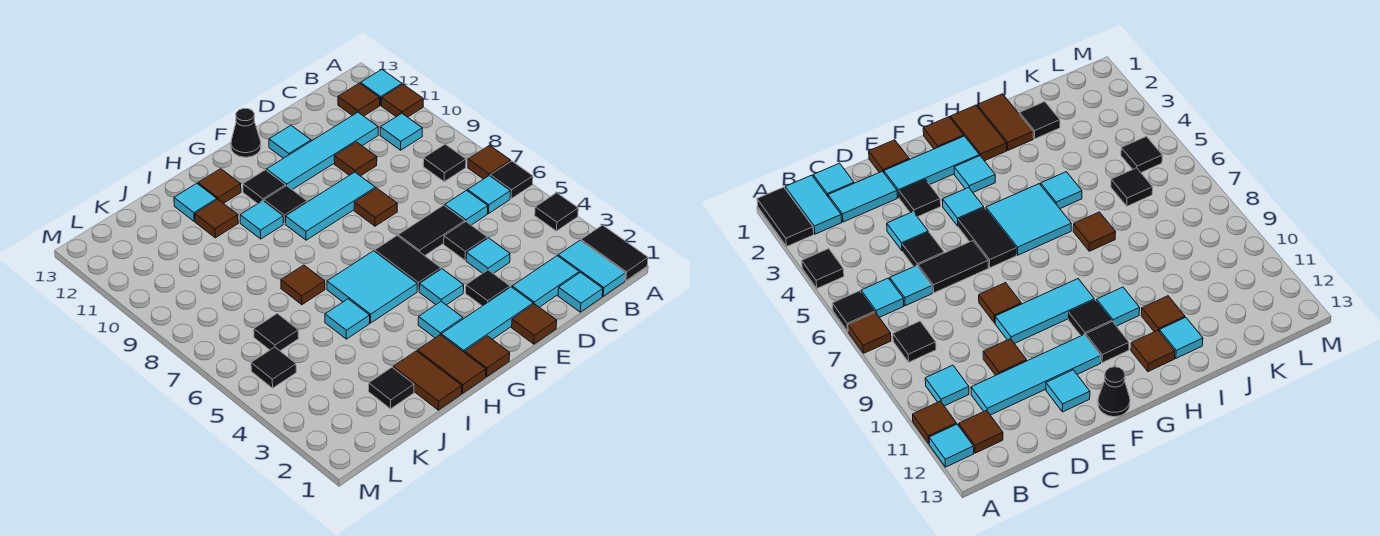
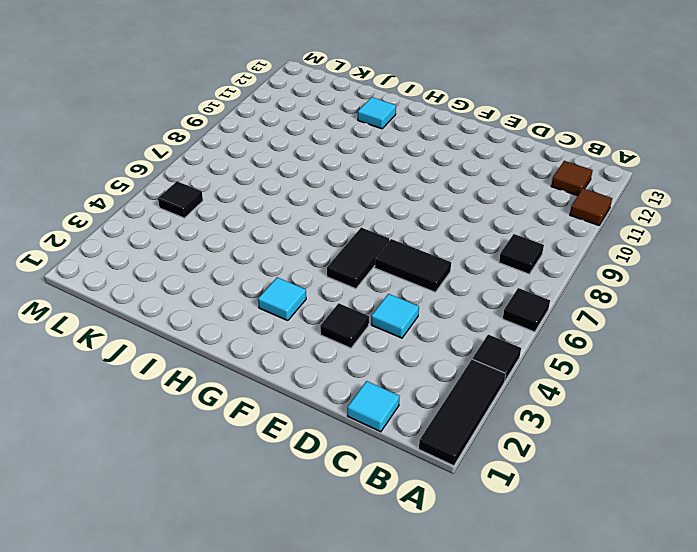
black 1x3 tile [419,359,506,466] -> black 1x2 tile [581,225,648,281]
none -> brown 1x1 tile [468,145,511,179]
none -> cyan 1x1 tile [361,70,402,105]
none -> cyan 1x2 tile [558,241,626,296]
none -> cyan 1x1 tile [468,176,510,214]

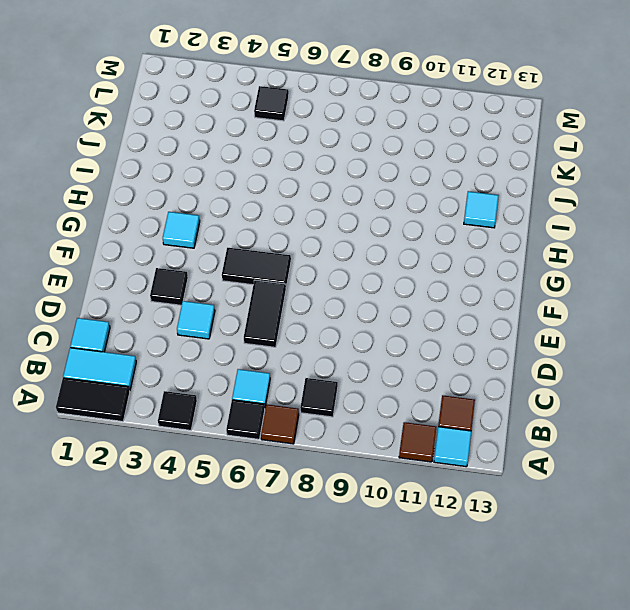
none -> cyan 1x1 tile [380,114,422,150]
none -> cyan 1x2 tile [512,256,579,307]
none -> cyan 1x1 tile [445,190,488,225]
none -> cyan 1x4 tile [267,112,378,190]

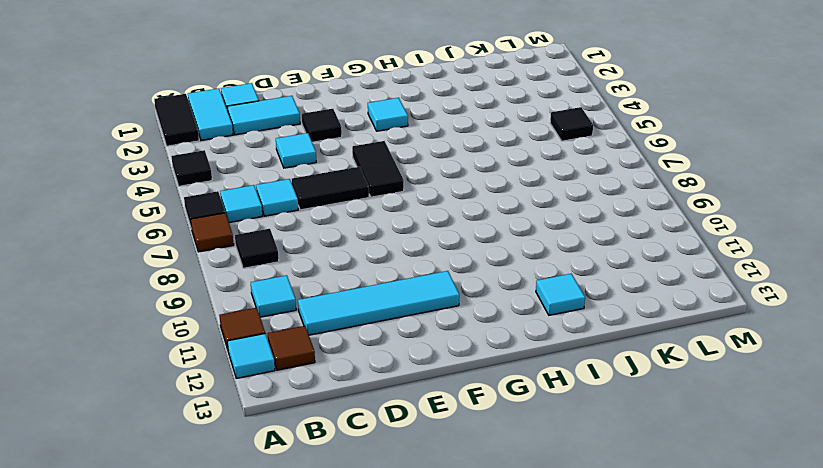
none -> black 1x1 tile [444,222,487,260]
none -> brown 1x1 tile [334,142,377,176]
none -> brown 1x1 tile [512,304,557,344]
none -> cyan 1x3 tile [441,287,533,353]

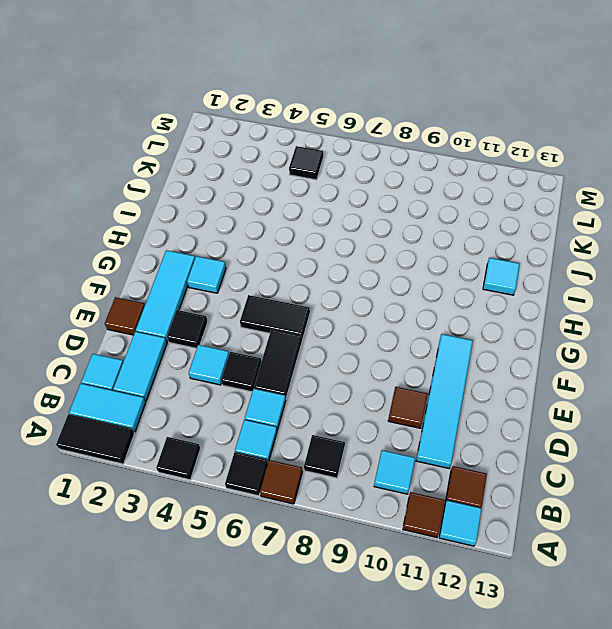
none -> brown 1x1 tile [354,188,397,226]
none -> cyan 1x3 tile [286,172,375,240]
none -> cyan 1x1 tile [269,126,311,158]
none -> cyan 1x1 tile [419,269,464,305]

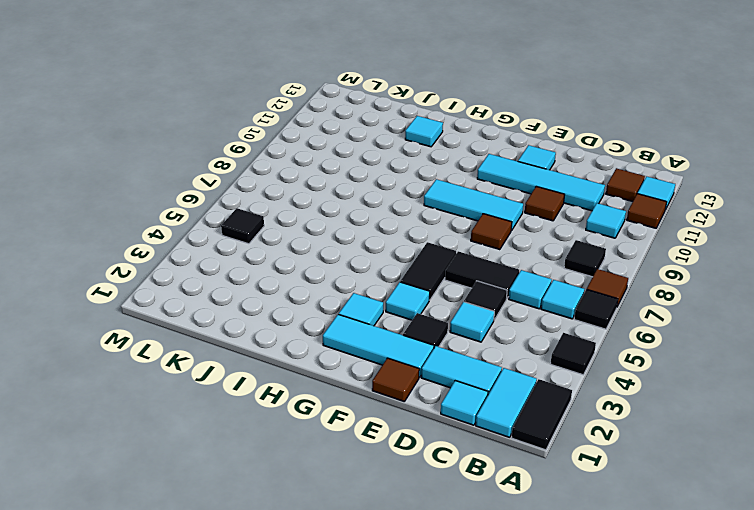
none -> black 1x1 cone [231,108,261,157]
none -> brown 1x1 tile [465,336,510,377]
none -> cyan 2x2 tile [327,251,417,323]
none -> black 1x1 tile [264,186,307,224]

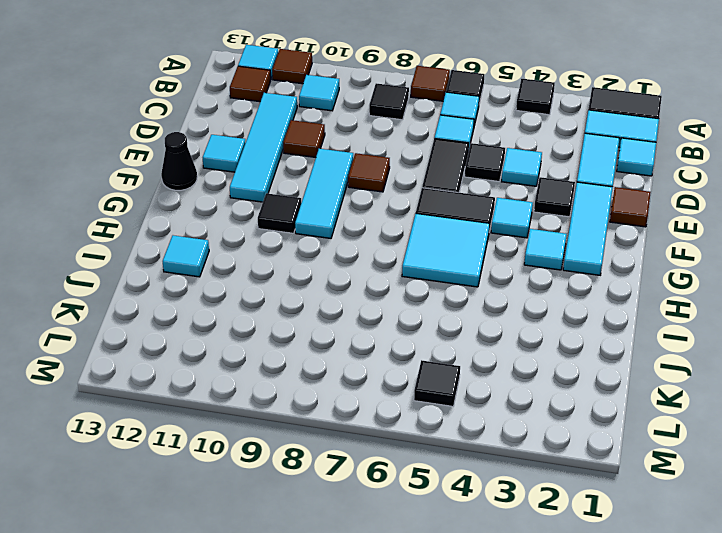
none -> brown 1x1 tile [465,336,510,377]
none -> black 1x1 tile [243,170,286,204]
none -> brown 1x2 tile [417,335,486,393]
none -> cyan 1x1 tile [240,201,283,239]

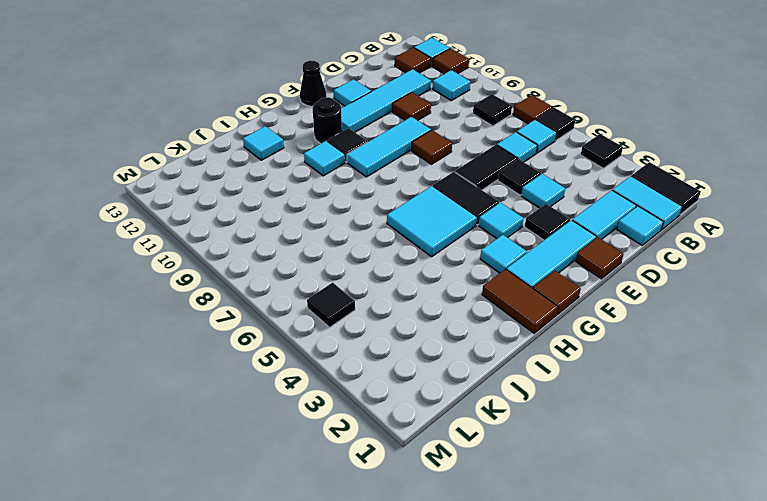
black 1x1 round brick [313,97,342,144] -> black 1x1 tile [243,170,286,204]
none -> brown 1x1 tile [198,169,241,204]
none -> brown 1x2 tile [393,351,462,410]
none -> cyan 1x1 tile [325,299,370,339]
none -> brown 1x1 tile [281,265,325,305]

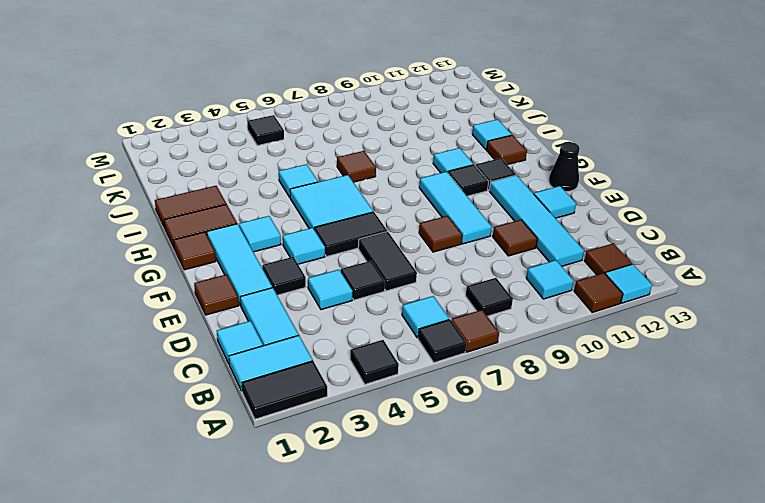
none -> cyan 1x1 tile [445,190,488,225]
none -> brown 1x1 tile [195,199,238,238]
none -> black 1x1 tile [369,368,414,409]
none -> black 1x1 tile [254,314,299,351]

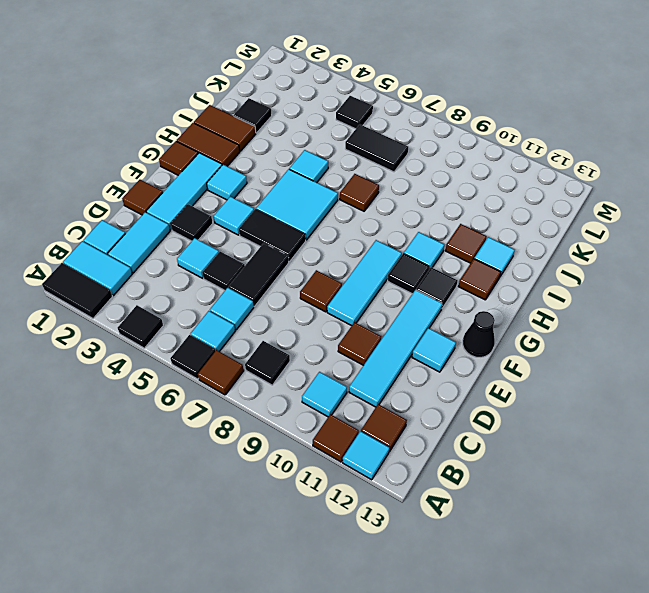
black 1x2 tile [345,125,408,172] -> black 1x1 tile [254,314,299,351]

